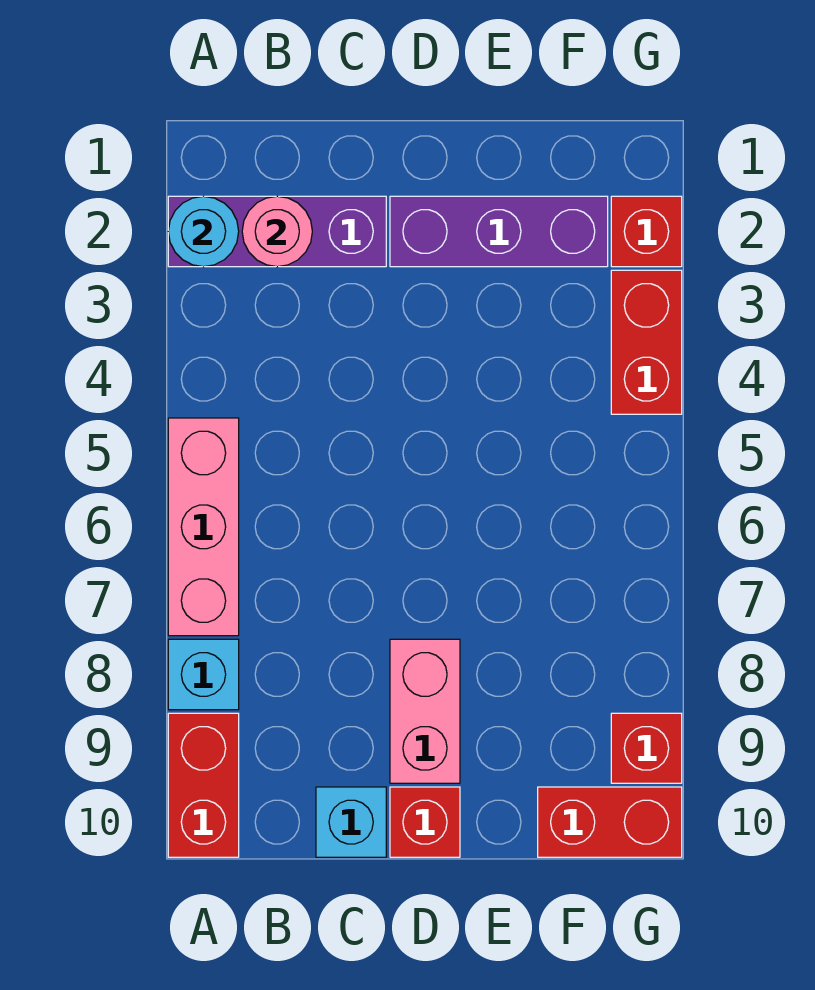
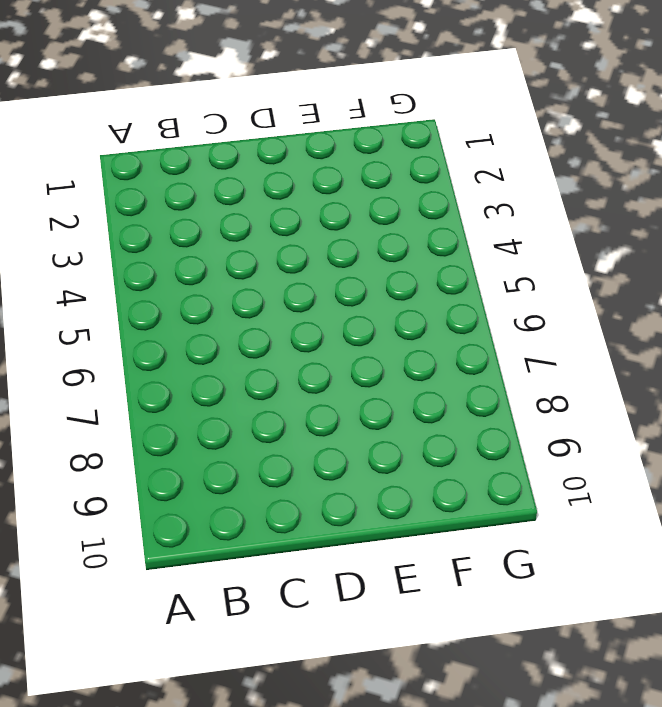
none -> purple 1x3 brick [168,196,386,267]
none -> pink 1x3 brick [168,418,239,636]
none -> cyan 1x1 brick [168,639,239,710]

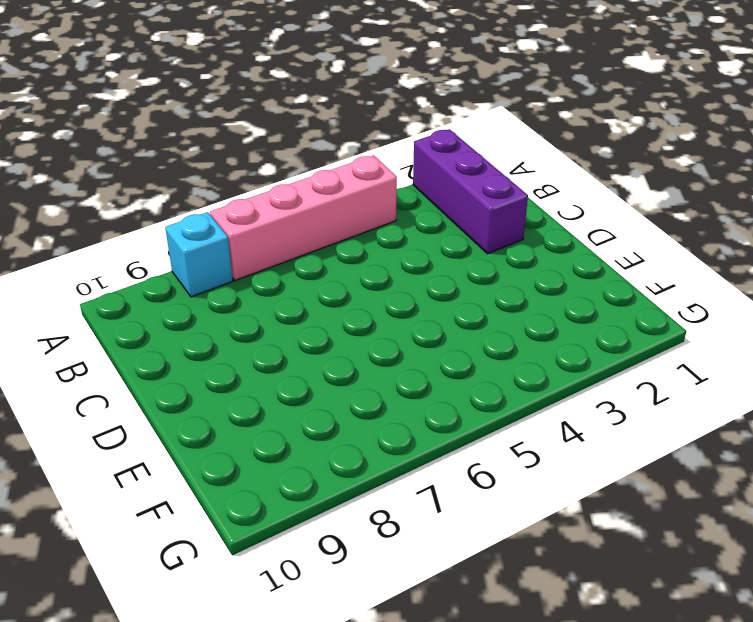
pink 1x4 brick [210,155,397,281] -> pink 1x3 brick [168,418,239,636]
none -> red 1x2 brick [168,713,239,857]
none -> cyan 1x1 brick [316,787,386,857]
none -> purple 1x3 brick [390,196,608,267]

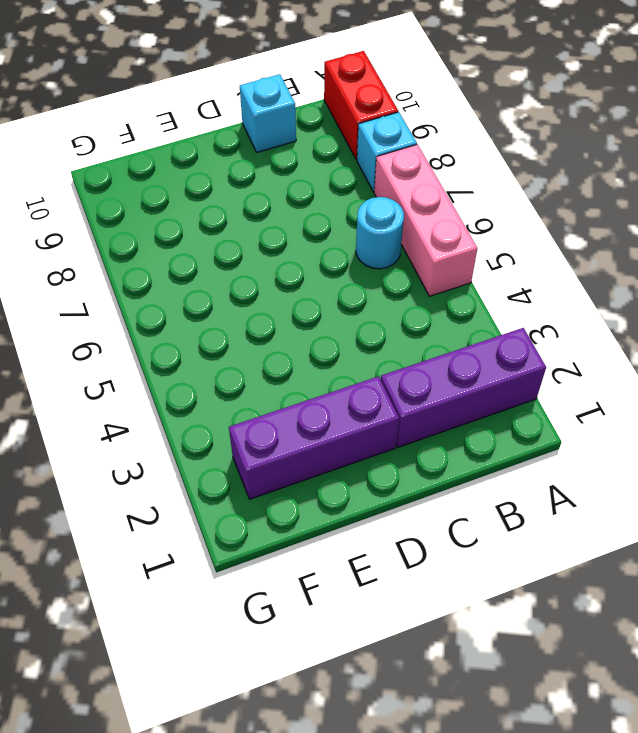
cyan 1x1 round brick [356,197,404,269] -> cyan 1x1 round brick moved to [168,196,239,267]
none -> pink 1x2 brick [390,639,460,783]
none -> red 1x1 brick [390,787,460,857]
none -> red 1x2 brick [538,787,682,857]

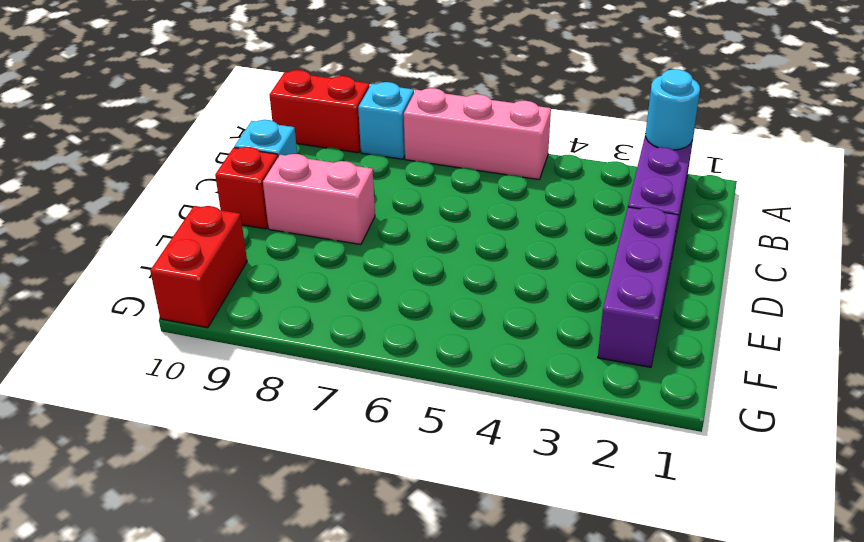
none -> red 1x1 brick [611,196,682,267]
none -> red 1x2 brick [611,270,682,414]
none -> red 1x1 brick [611,713,682,783]

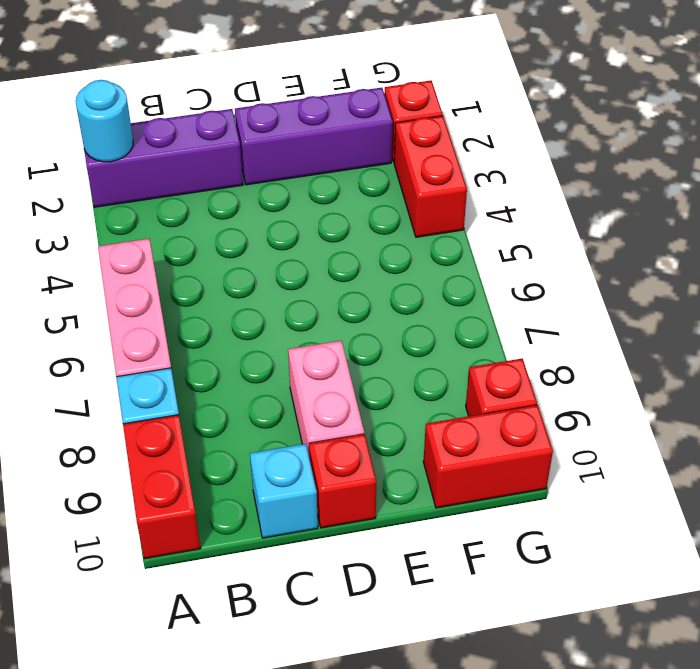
none -> pink 1x1 round brick [242,196,312,267]

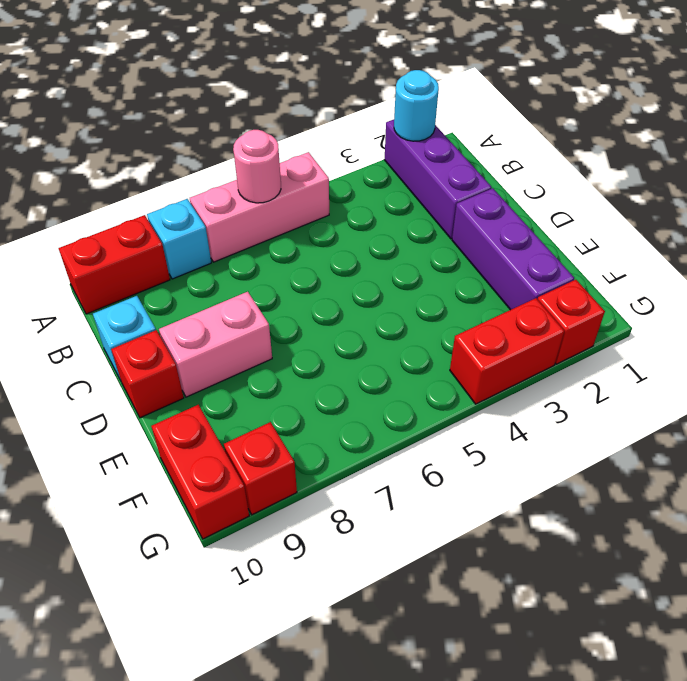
pink 1x1 round brick [233,130,281,203] -> pink 1x1 round brick moved to [242,196,312,267]

